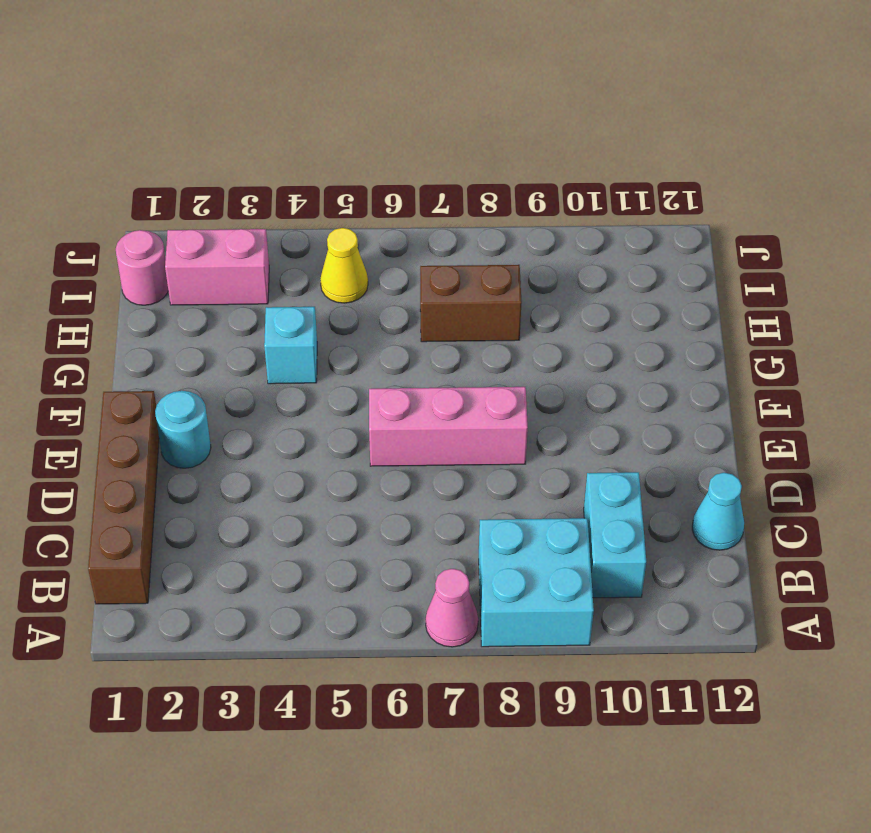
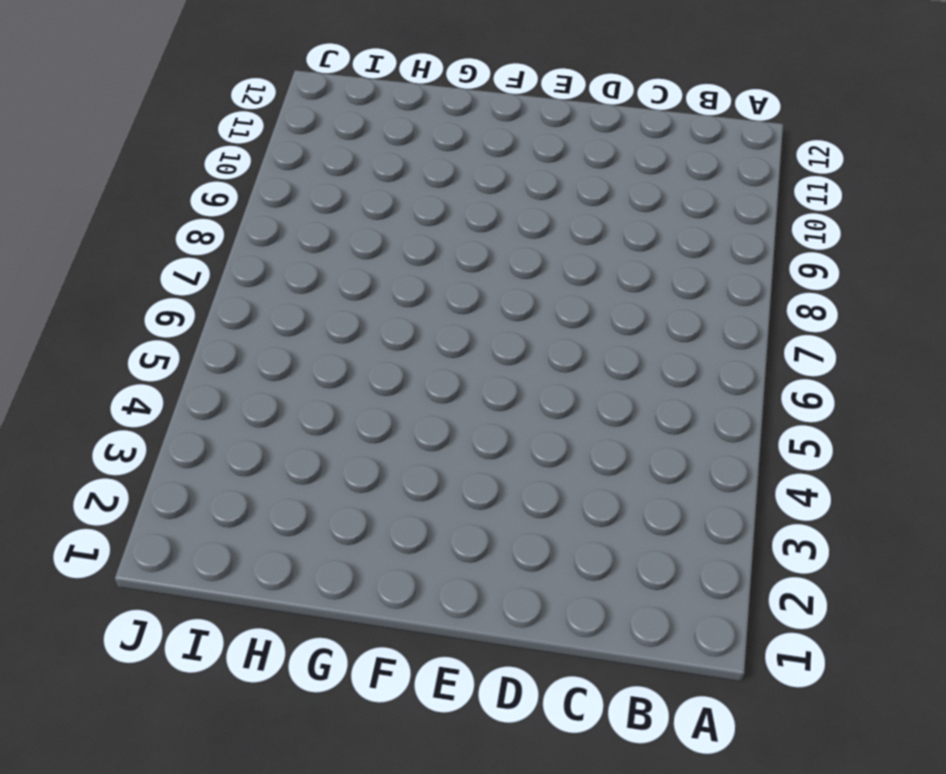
none -> pink 1x1 cone [426,569,478,647]
none -> cyan 2x2 brick [479,518,594,647]
none -> brown 1x4 brick [88,391,159,604]

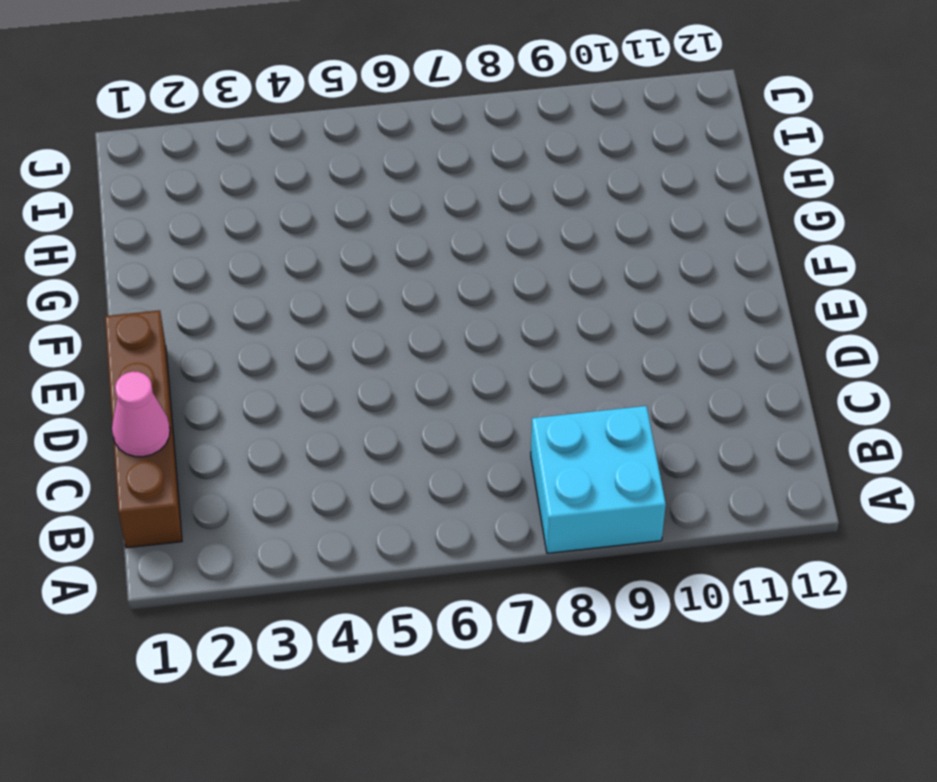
pink 1x1 cone [112,371,170,457] -> pink 1x1 cone moved to [426,569,478,647]
none -> cyan 1x2 brick [584,472,646,598]
none -> cyan 1x1 cone [692,473,744,550]
none -> cyan 1x1 round brick [155,391,211,468]

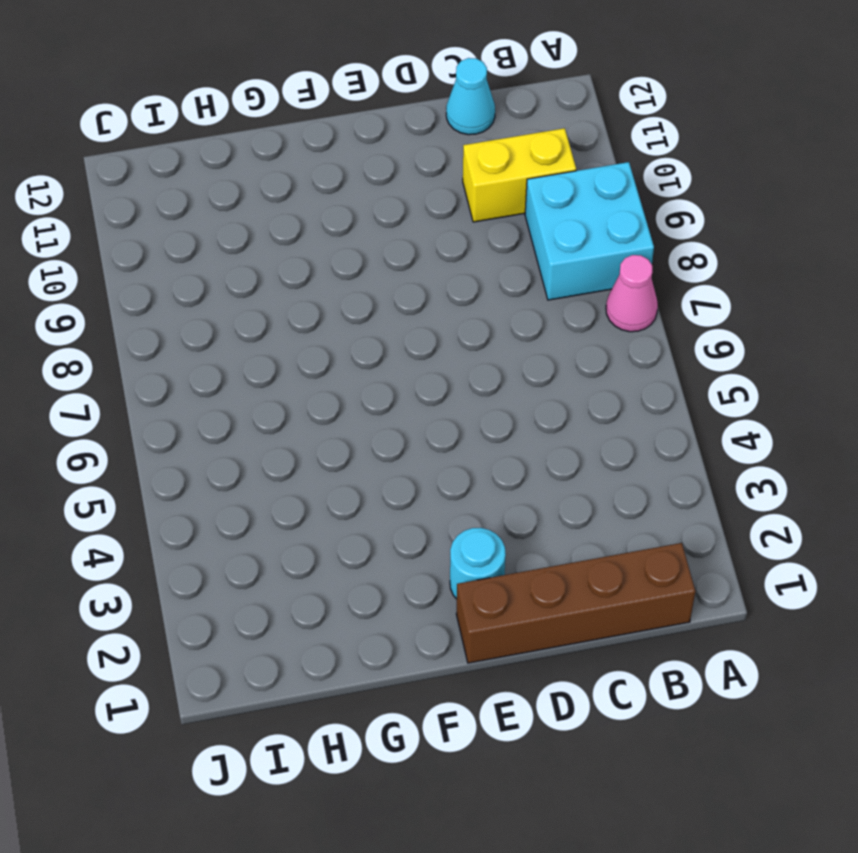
yellow 1x2 brick [463,128,576,222] -> cyan 1x2 brick [584,472,646,598]
none -> pink 1x3 brick [369,387,528,466]
none -> cyan 1x1 brick [264,307,317,384]
none -> brown 1x2 brick [420,265,522,342]

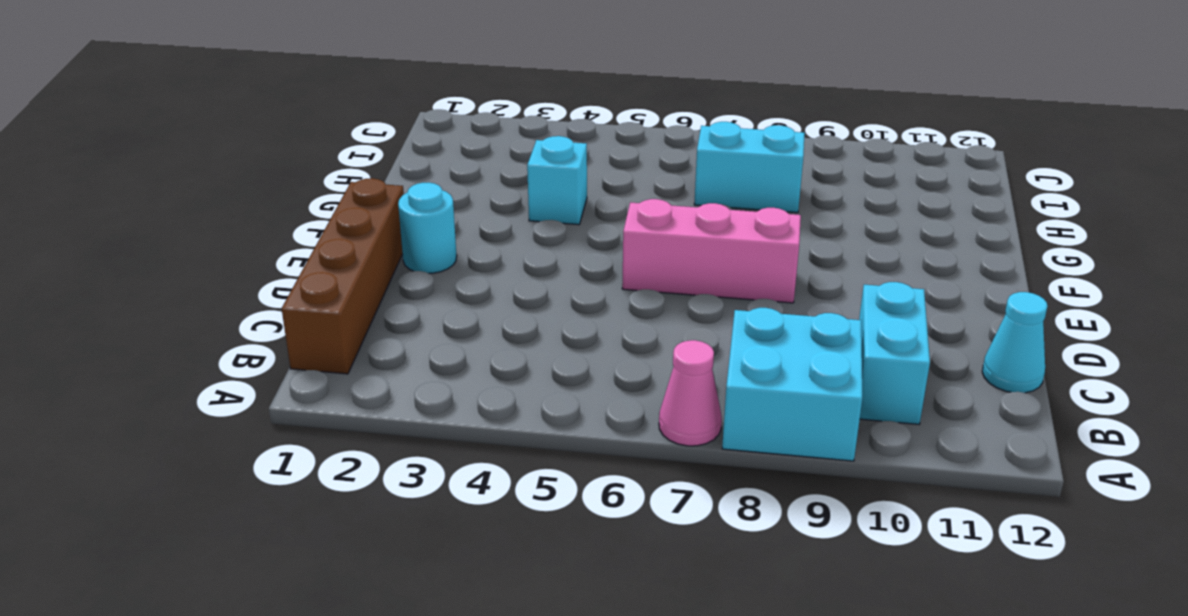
cyan 1x2 brick [694,122,805,213] -> brown 1x2 brick [420,265,522,342]
none -> pink 1x1 round brick [116,230,168,305]
none -> pink 1x2 brick [165,229,269,305]
none -> yellow 1x1 cone [320,228,368,303]

